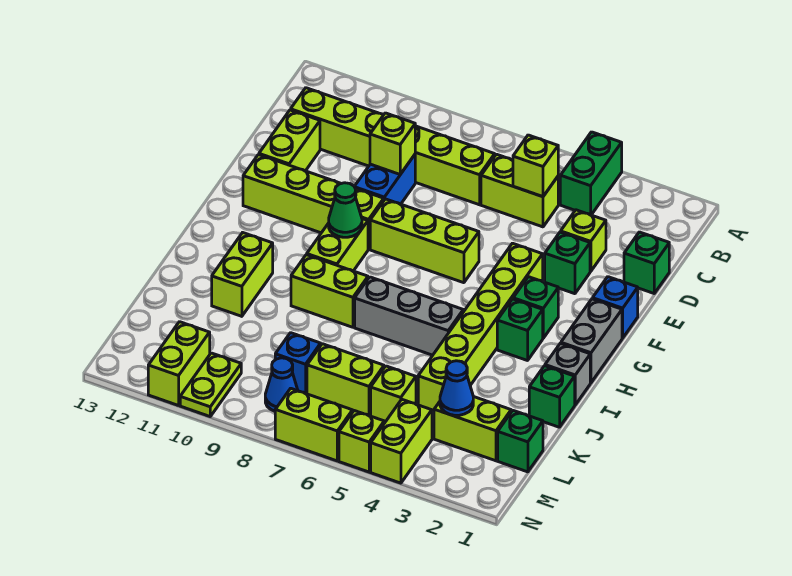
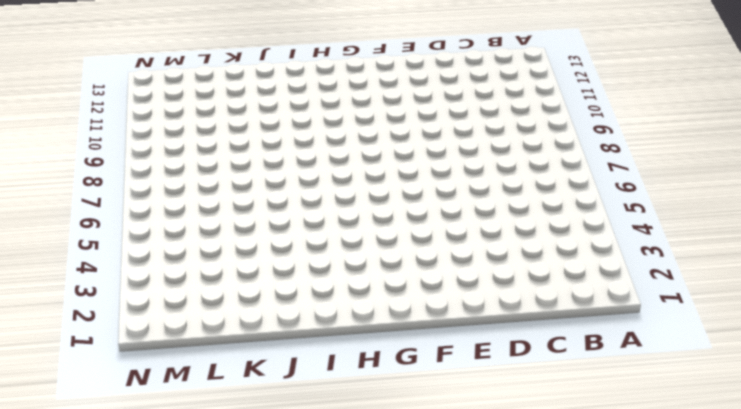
none -> green 1x2 brick [560,132,622,215]
none -> lime 1x2 brick [481,154,558,227]
none -> lime 1x6 brick [291,88,495,205]
none -> green 1x1 brick [624,232,669,293]

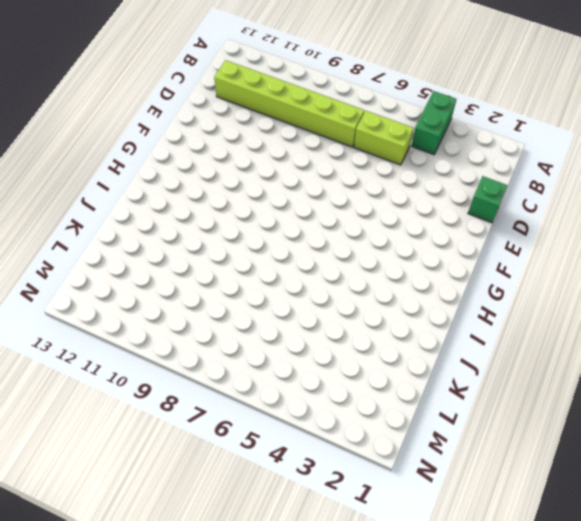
none -> lime 1x1 brick [561,210,606,271]
none -> blue 1x2 brick [354,155,415,204]
none -> lime 1x2 brick [259,110,320,171]
none -> green 1x1 brick [545,232,590,294]

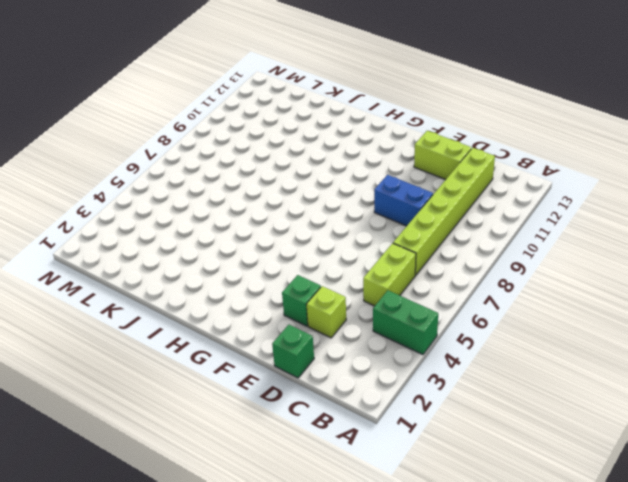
none -> blue 1x1 brick [593,277,638,338]
none -> lime 1x6 brick [418,243,543,411]
none -> lime 1x3 brick [370,199,479,283]
none -> lime 1x4 brick [243,155,384,249]

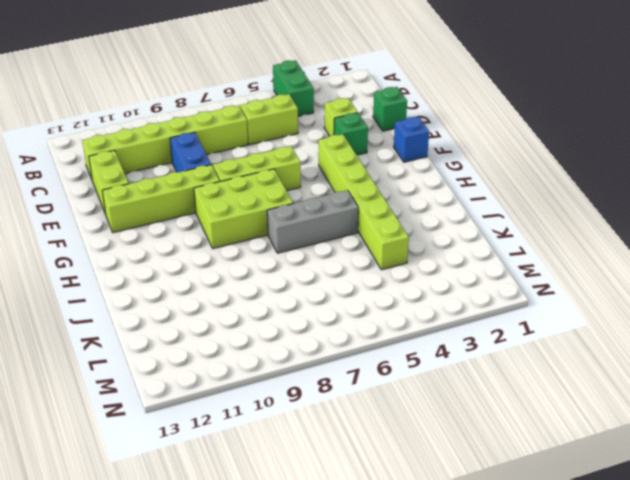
lime 2x3 brick [194,169,293,249] -> lime 1x2 brick [307,219,368,271]
none -> grey 1x2 brick [561,299,622,383]
none -> green 1x1 brick [513,277,558,338]
none -> green 1x1 brick [497,299,543,361]
none -> grey 1x1 brick [545,343,590,405]

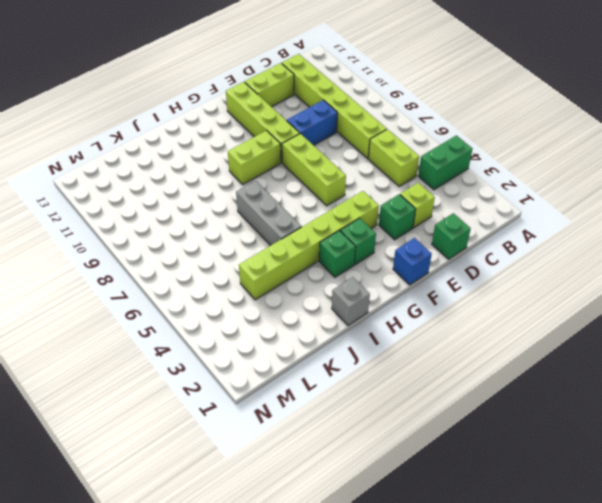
none -> grey 1x2 brick [561,299,622,383]
none -> lime 1x2 brick [291,255,368,327]
none -> lime 1x2 brick [212,233,273,316]
none -> green 1x1 brick [529,366,575,427]

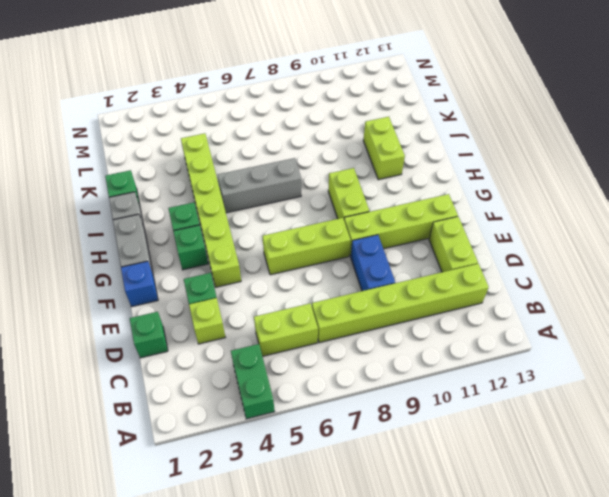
none -> lime 1x2 brick [291,255,368,327]
none -> green 1x1 brick [498,411,543,472]
none -> lime 1x2 brick [434,397,511,461]
none -> lime 1x1 brick [371,366,416,422]

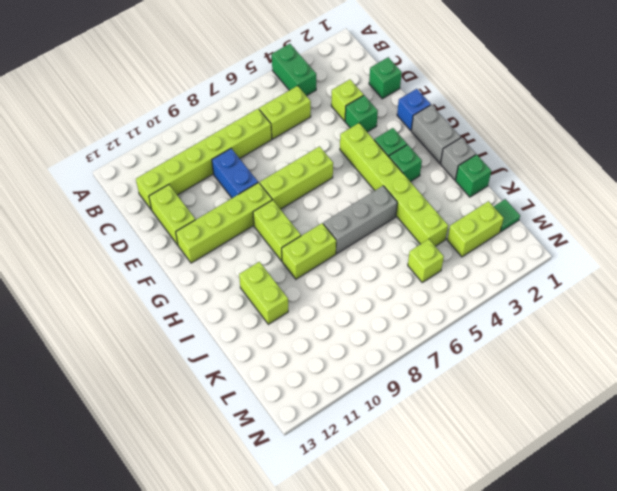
green 1x1 tile [494,199,520,232] -> green 1x1 brick [498,411,543,472]
none -> lime 1x2 brick [307,344,384,416]
none -> blue 1x1 brick [275,333,321,393]
none -> lime 1x2 brick [371,400,432,483]
none -> blue 1x1 cone [265,358,298,411]

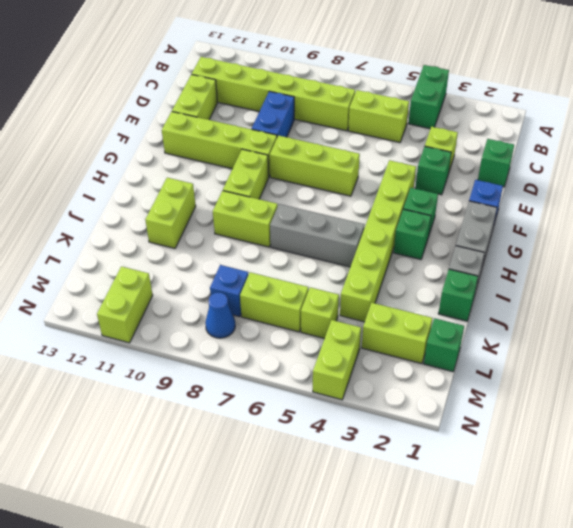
none -> lime 1x2 plate [180,353,241,416]
none -> lime 1x1 brick [339,411,384,472]
none -> lime 1x2 brick [275,388,353,461]
none -> lime 1x1 brick [513,135,558,197]

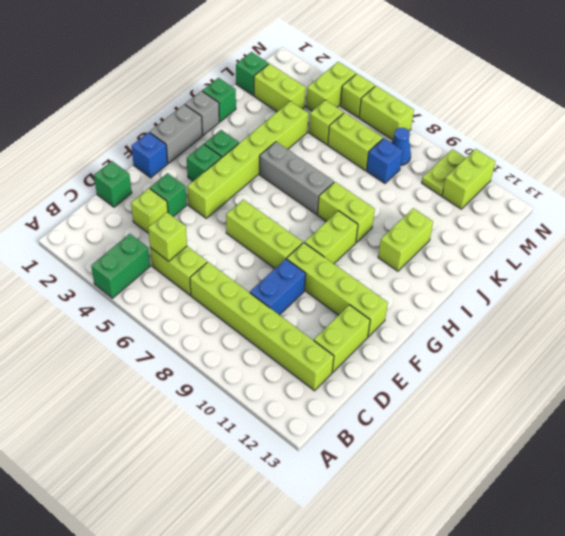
none -> lime 1x1 brick [370,113,415,174]
none -> green 1x1 cone [329,183,362,237]
none -> blue 1x1 cone [440,361,473,415]

